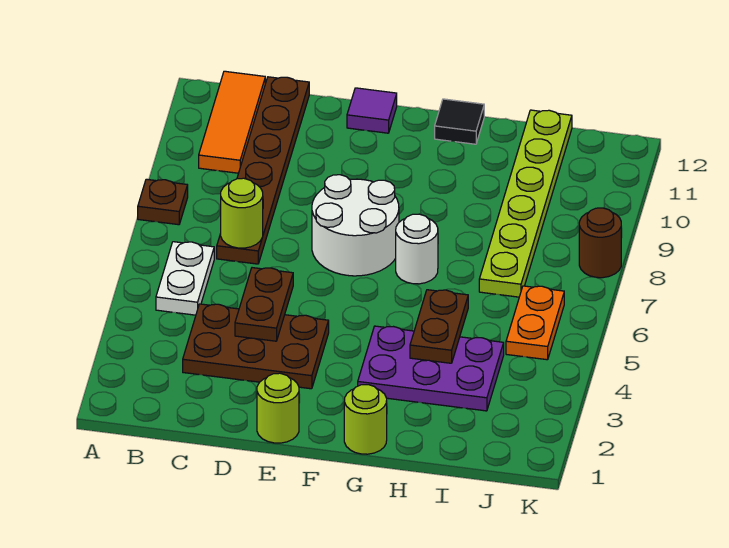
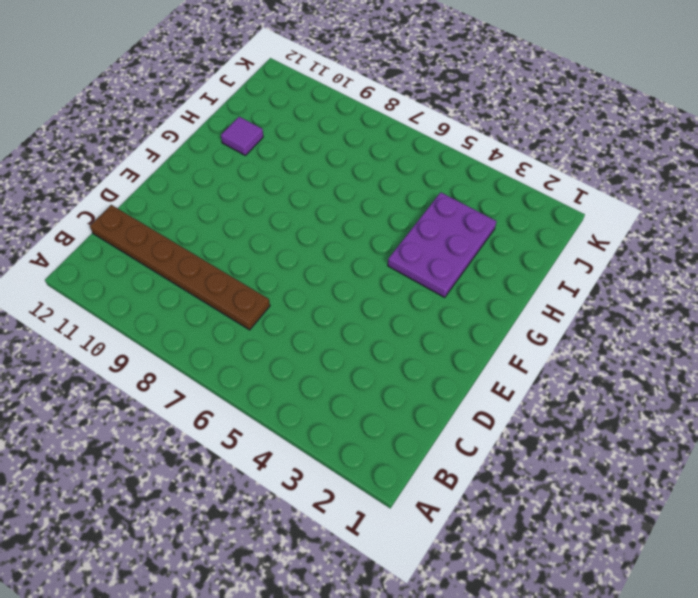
purple 1x1 tile [221,117,263,155] -> purple 1x1 tile moved to [347,88,397,133]
none -> brown 1x1 plate [138,179,188,225]
none -> white 1x2 plate [156,242,214,315]
none -> orange 1x3 tile [199,71,265,173]

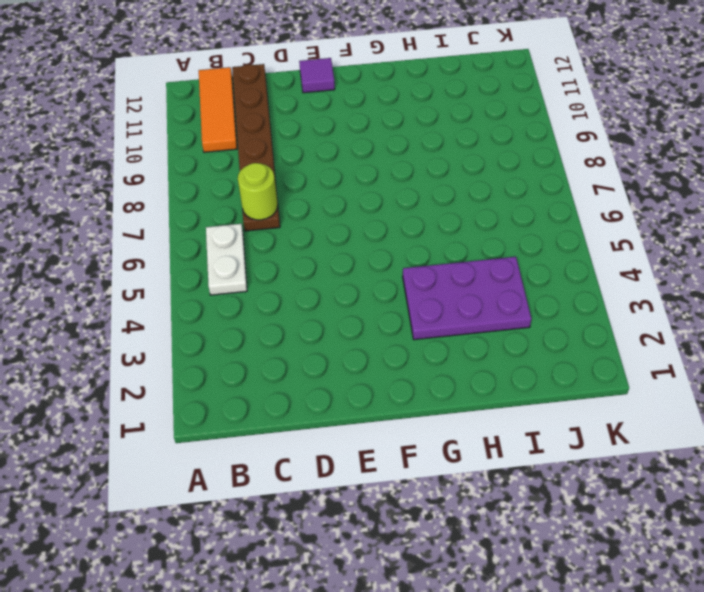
none -> brown 1x1 plate [138,179,188,225]
none -> brown 2x3 plate [183,304,329,389]
none -> lime 1x1 round brick [257,373,299,443]

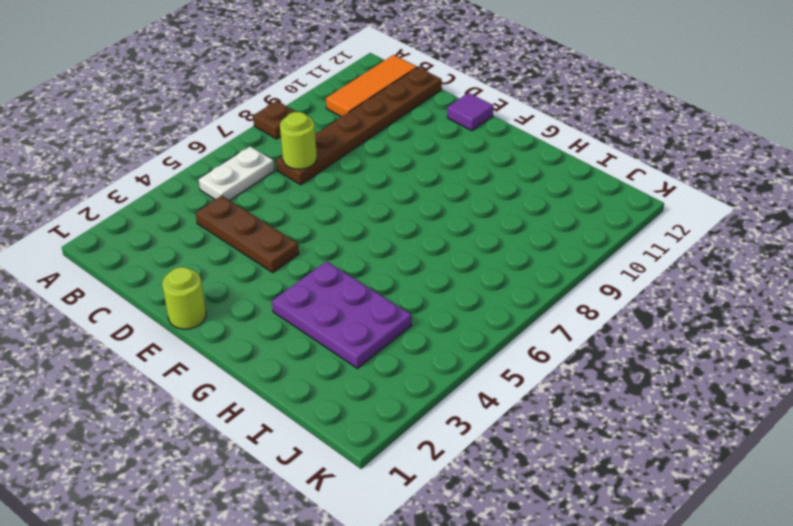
brown 1x3 plate [196,196,299,272] -> brown 2x3 plate [183,304,329,389]
none -> white 2x2 round brick [312,175,399,276]
none -> lime 1x1 round brick [344,385,387,454]
none -> white 1x1 round brick [396,214,438,284]

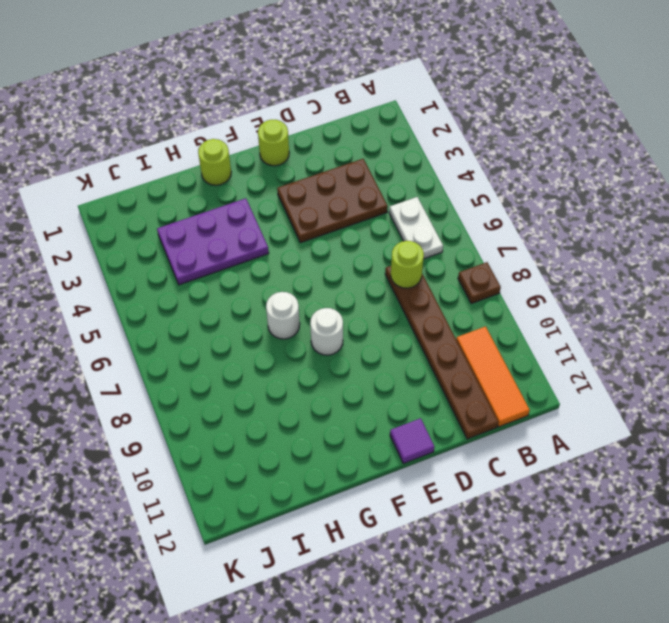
white 1x1 round brick [310,308,343,355] -> white 2x2 round brick [312,175,399,276]
none -> black 1x1 tile [435,99,484,144]
none -> lime 1x6 plate [479,110,572,297]
none -> orange 1x2 plate [506,286,564,360]

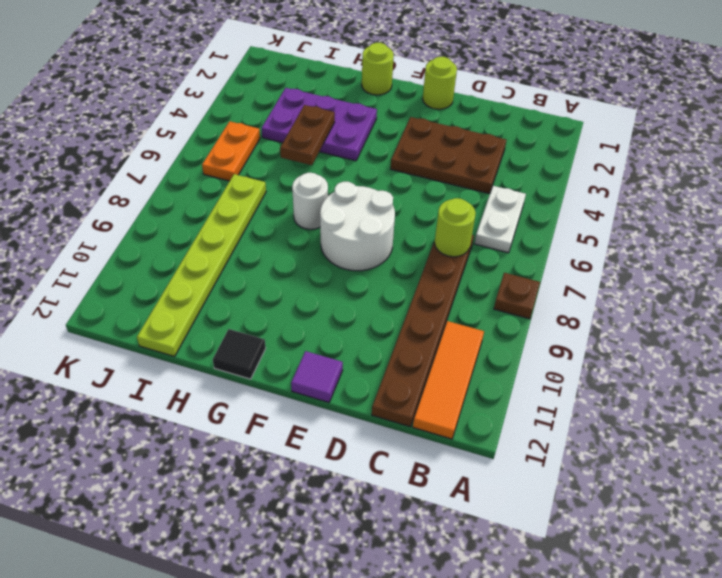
none -> brown 1x1 round brick [579,208,621,278]
none -> brown 1x2 plate [235,268,293,341]

